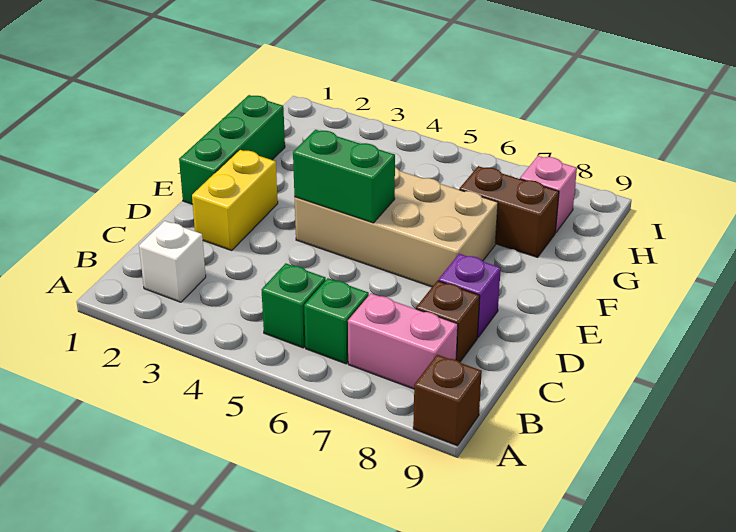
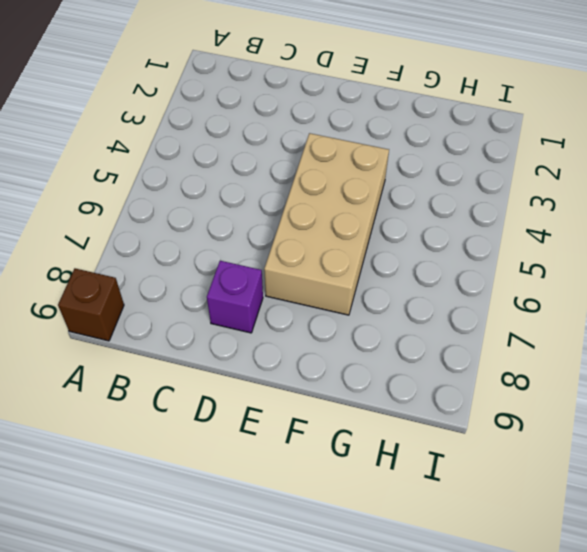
none -> white 1x1 brick [139,221,206,302]
none -> green 1x1 brick [262,263,326,348]
none -> green 1x1 brick [304,278,369,364]

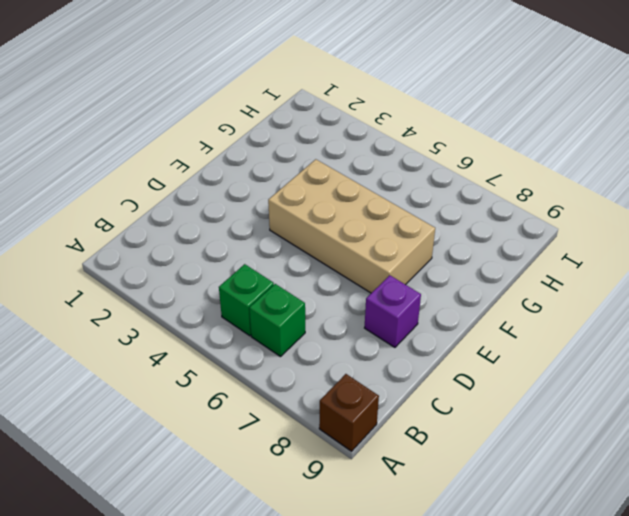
none -> white 1x1 brick [139,221,206,302]
none -> pink 1x2 brick [348,293,458,389]
none -> brown 1x1 brick [416,281,480,362]

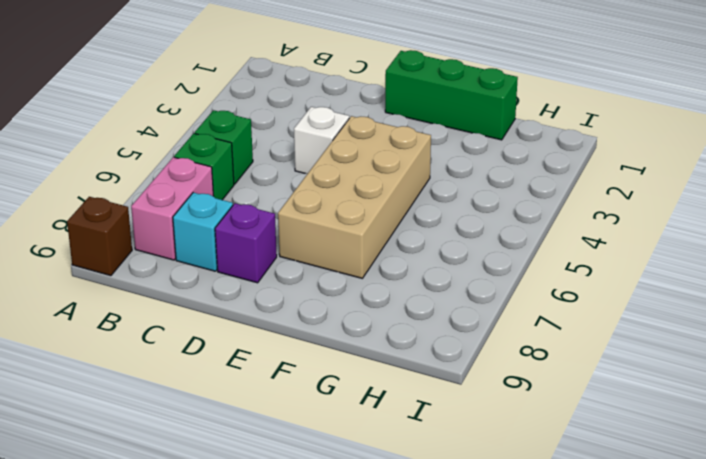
cyan 1x1 brick [173,193,233,271] -> brown 1x1 brick [416,281,480,362]
white 1x1 brick [294,107,349,174] -> white 1x1 brick moved to [139,221,206,302]
none -> yellow 1x2 brick [192,150,278,250]
none -> brown 1x2 brick [459,166,559,257]
none -> pink 1x1 brick [520,156,577,233]

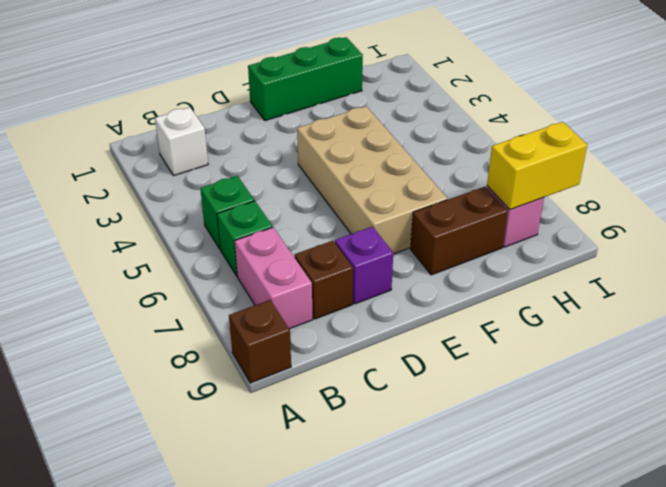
brown 1x2 brick [410,187,508,275] -> brown 1x2 brick turned to [459,166,559,257]
yellow 1x2 brick [487,122,587,210] -> yellow 1x2 brick moved to [192,150,278,250]
none -> green 1x2 brick [293,130,395,223]

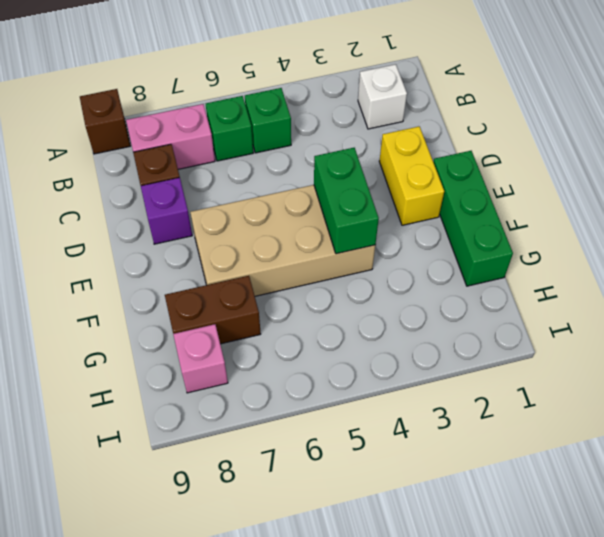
green 1x2 brick [314,148,379,254] -> green 1x2 brick turned to [293,130,395,223]

